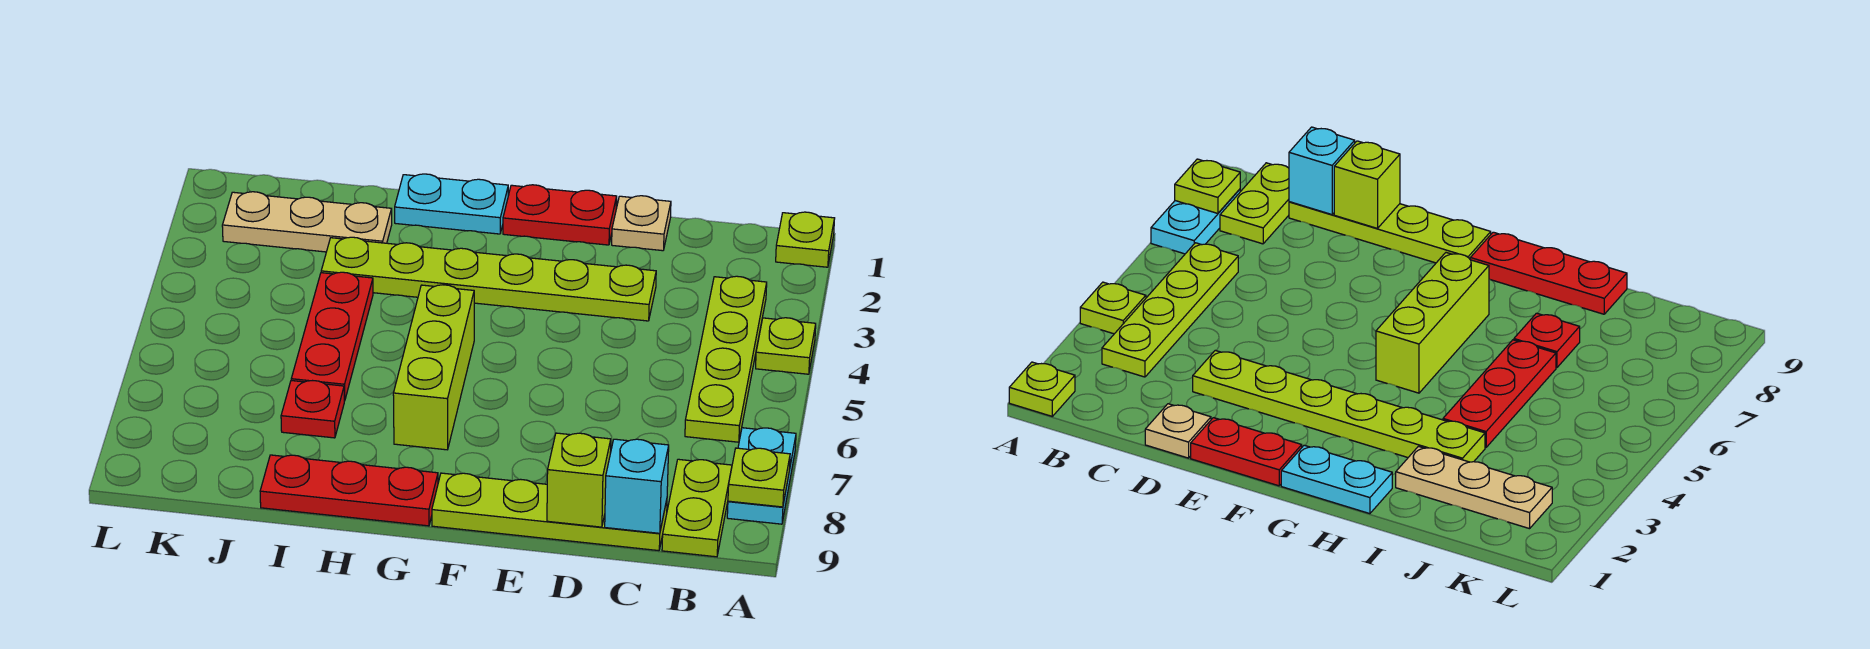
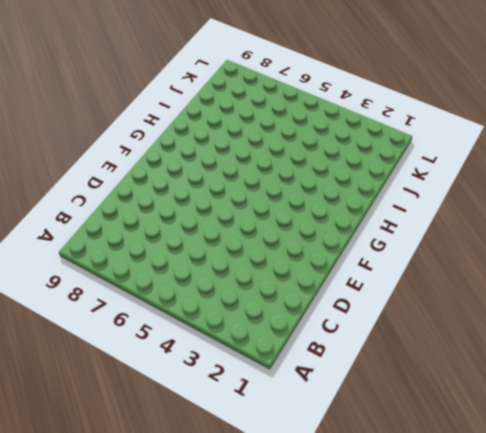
none -> lime 1x1 plate [776,212,835,267]
none -> lime 1x1 plate [756,318,816,374]
none -> cyan 1x2 plate [727,428,796,524]

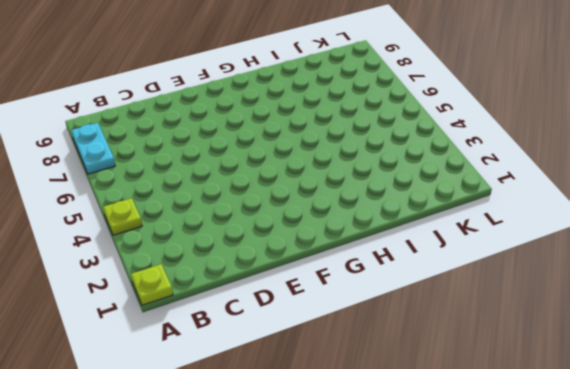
none -> lime 1x4 plate [685,276,767,442]
none -> lime 1x2 plate [662,459,732,557]
none -> lime 1x4 plate [432,473,667,551]

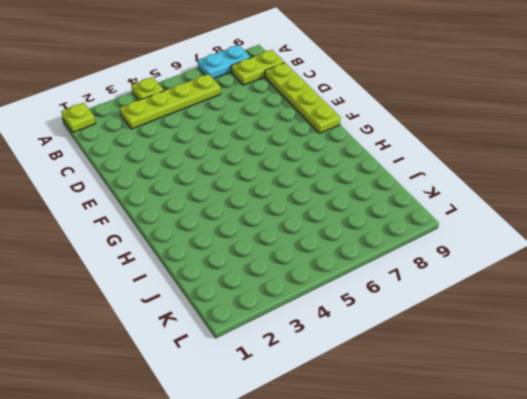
none -> tan 1x1 plate [612,196,671,251]
none -> lime 1x6 plate [321,237,656,321]
none -> red 1x2 plate [503,185,617,245]

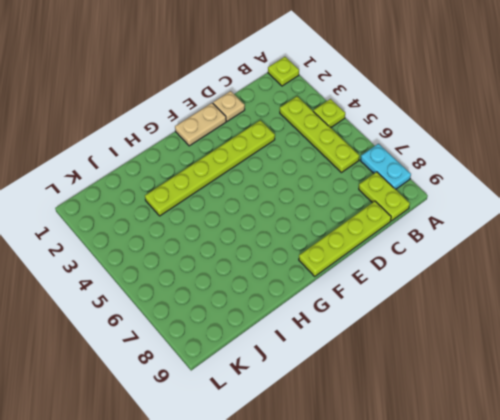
tan 1x2 plate [175,103,226,146] -> red 1x2 plate [503,185,617,245]
none -> cyan 1x2 plate [395,174,508,234]
none -> lime 1x3 brick [393,285,474,450]
none -> red 1x3 plate [260,455,438,526]

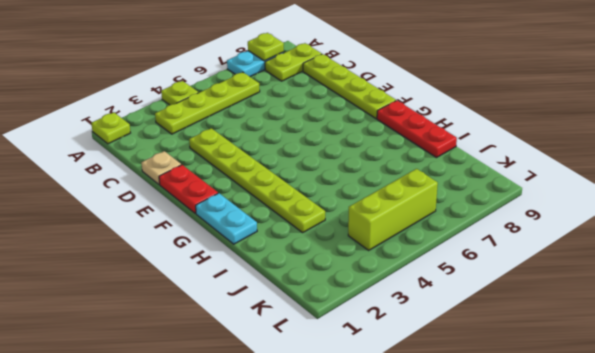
lime 1x3 brick [348,169,438,250] -> lime 1x3 brick moved to [393,285,474,450]
none -> tan 1x3 plate [222,192,392,252]
none -> red 1x3 plate [291,272,373,401]
none -> red 1x1 plate [281,381,344,438]

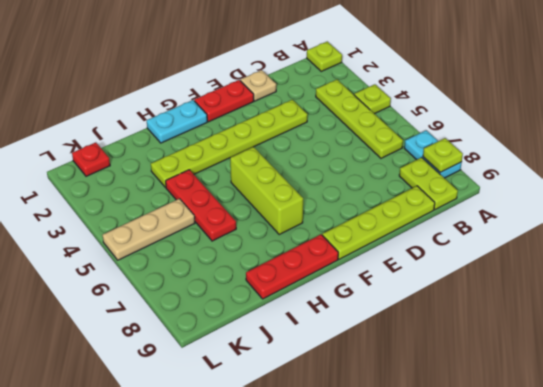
tan 1x3 plate [103,199,195,260] -> tan 1x3 plate moved to [222,192,392,252]
red 1x1 plate [72,142,110,176] -> red 1x1 plate moved to [281,381,344,438]
none -> cyan 1x1 brick [605,439,669,533]
none -> lime 1x1 brick [547,433,611,527]

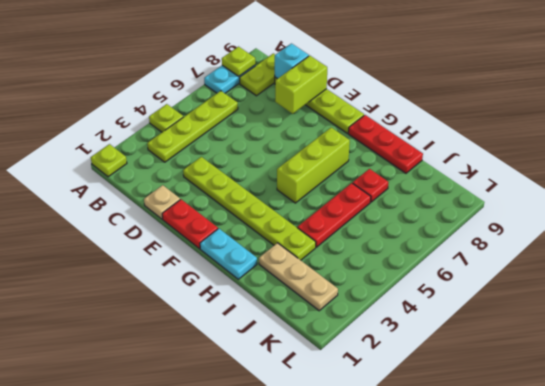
lime 1x2 brick [275,56,327,114] -> lime 1x1 brick [547,433,611,527]

